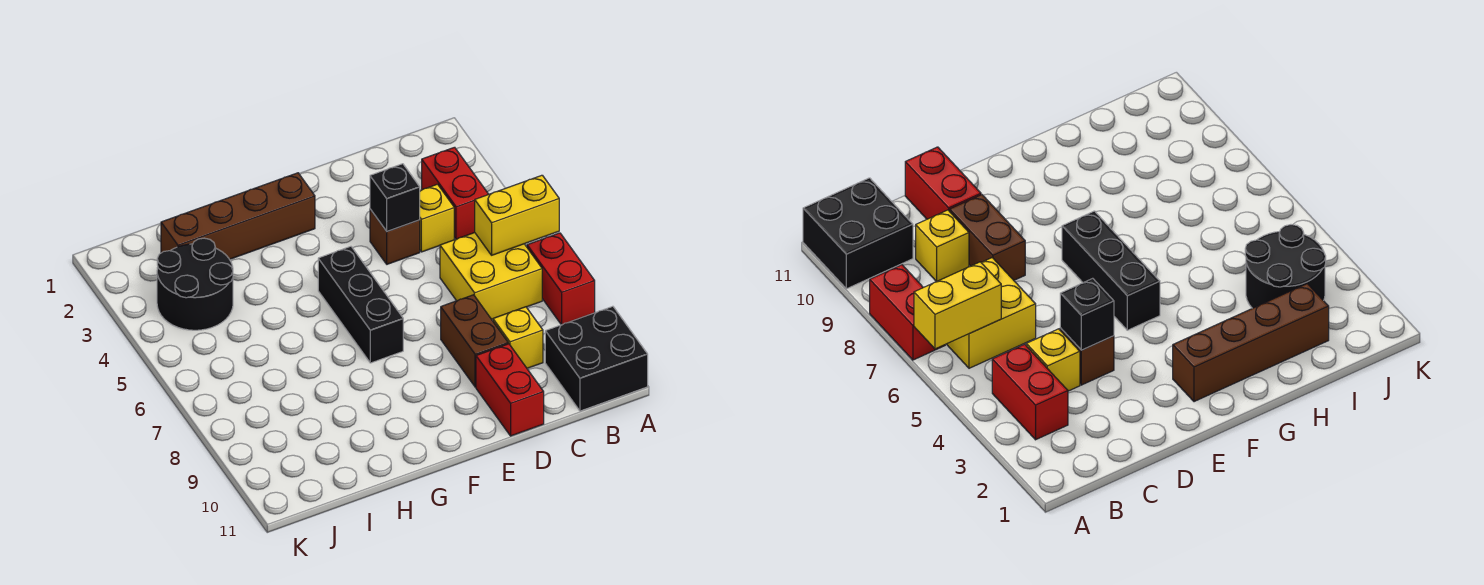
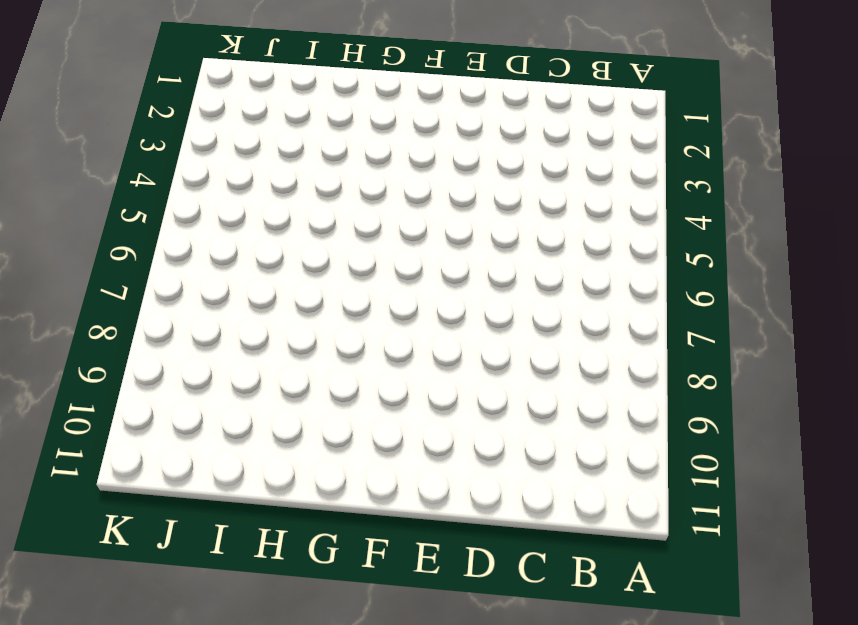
none -> red 1x2 brick [527,233,595,325]
none -> black 2x2 brick [545,306,648,411]
none -> red 1x2 brick [422,147,489,239]

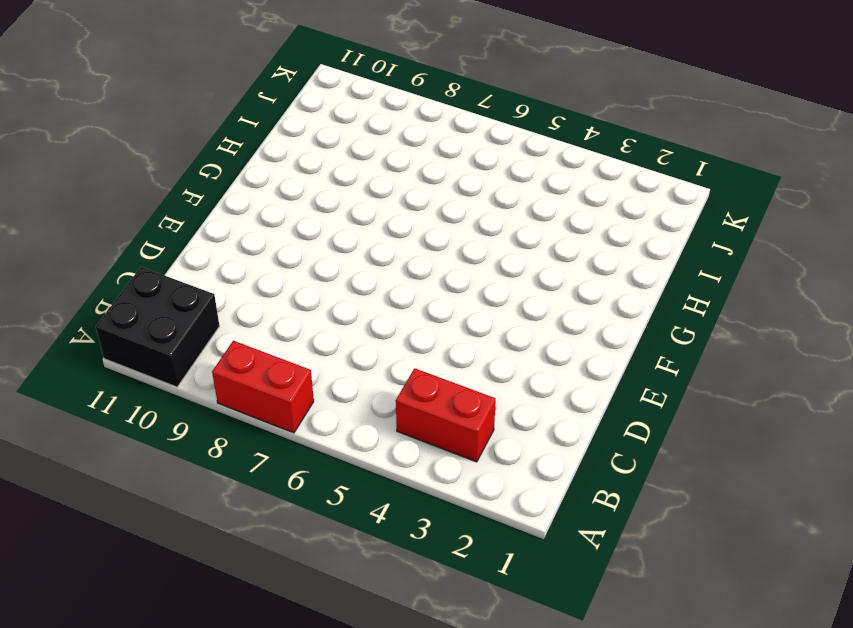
none -> yellow 2x2 brick [440,233,542,319]
none -> yellow 1x1 brick [420,184,454,252]
none -> yellow 1x1 brick [493,307,543,368]

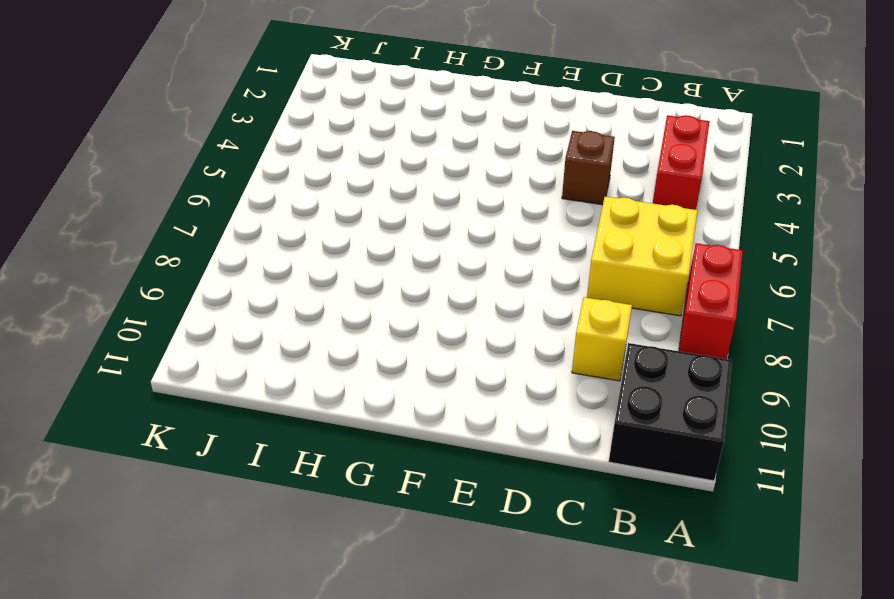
none -> yellow 1x1 brick [420,184,454,252]
none -> brown 1x2 brick [441,295,508,387]
none -> red 1x2 brick [476,344,544,436]

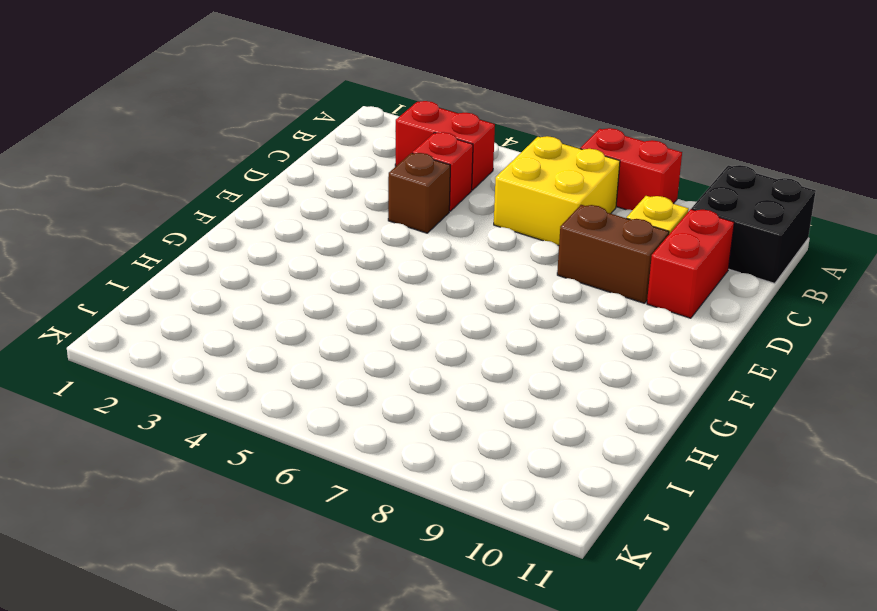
red 1x1 brick [412,132,473,211] -> yellow 1x1 brick [420,184,454,252]
red 1x2 brick [647,209,734,318] -> red 1x2 brick turned to [476,344,544,436]
none -> brown 1x4 brick [161,173,315,259]
none -> black 1x3 brick [318,246,403,363]
none -> black 2x2 round brick [157,238,233,330]

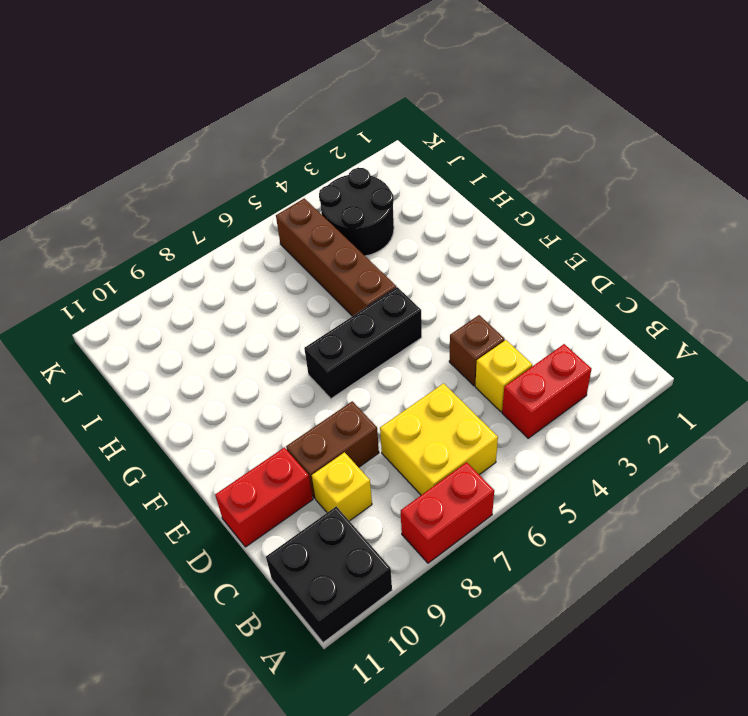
brown 1x4 brick [276,198,396,316] -> brown 1x4 brick moved to [161,173,315,259]
none -> yellow 1x2 brick [475,175,559,255]
none -> black 1x1 brick [370,164,420,231]

